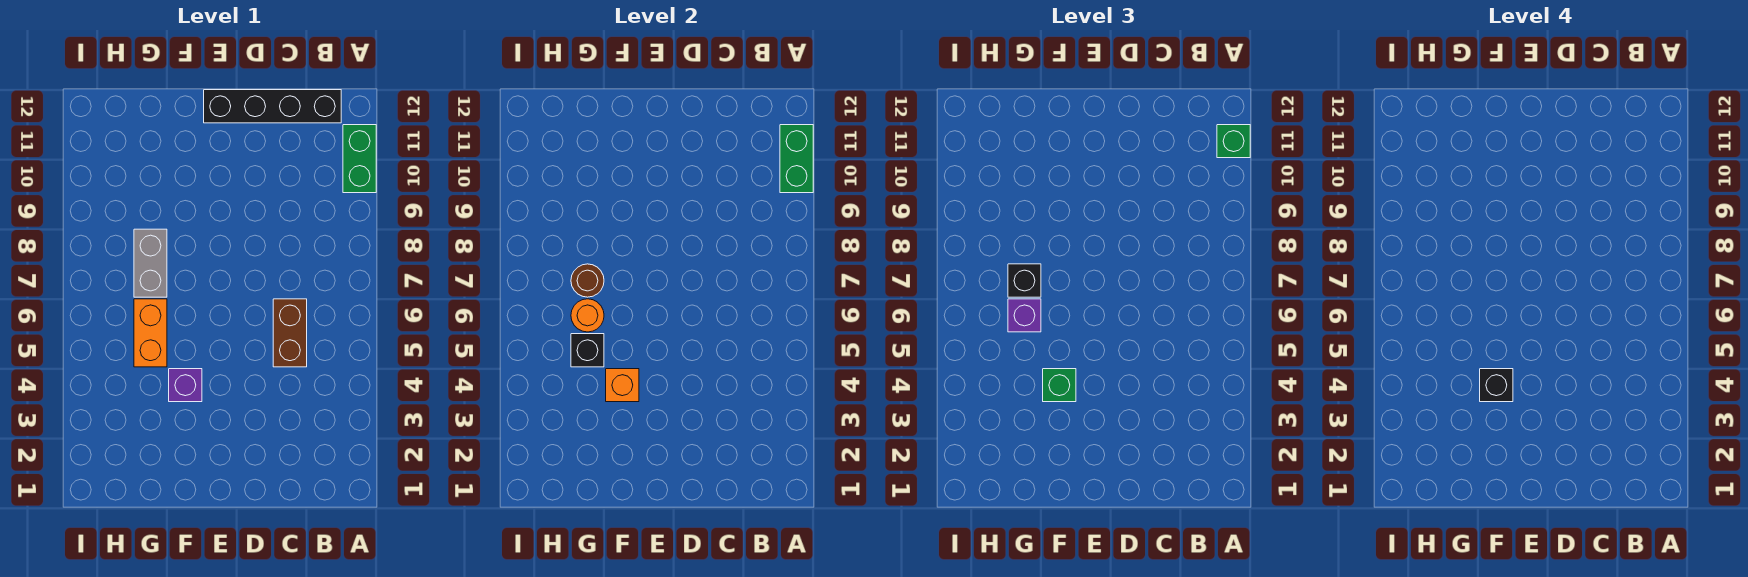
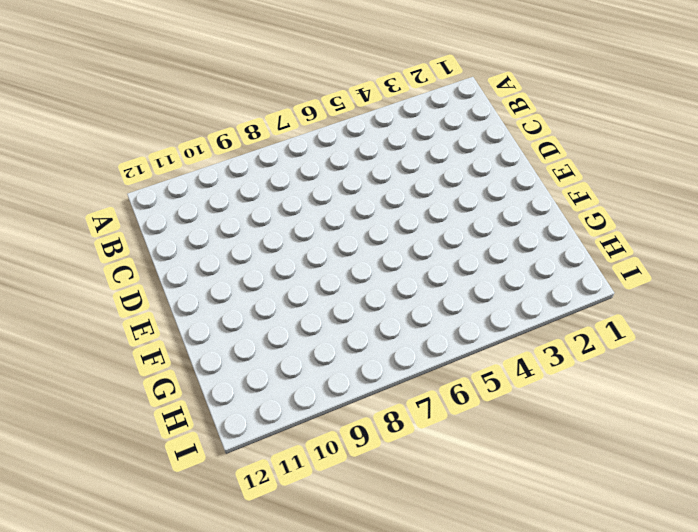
none -> green 1x2 brick [343,125,376,193]
none -> black 1x4 brick [204,90,341,123]
none -> brown 1x2 brick [273,299,307,367]

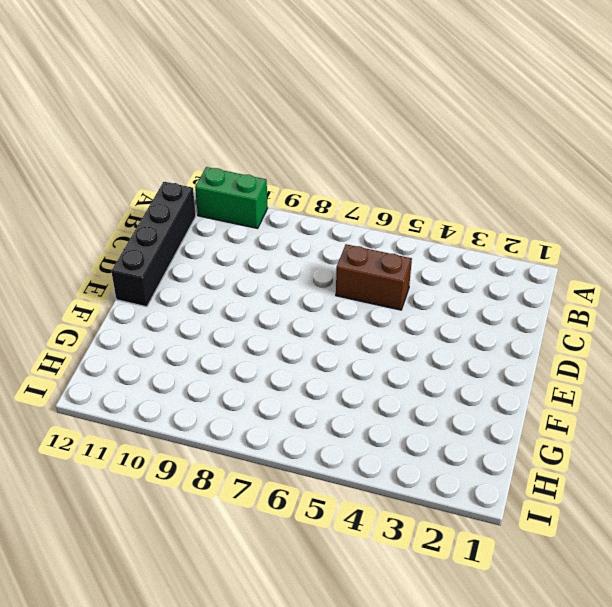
none -> purple 1x1 brick [169,369,202,402]
none -> orange 1x2 brick [134,299,167,367]
none -> grey 1x2 brick [134,229,167,297]

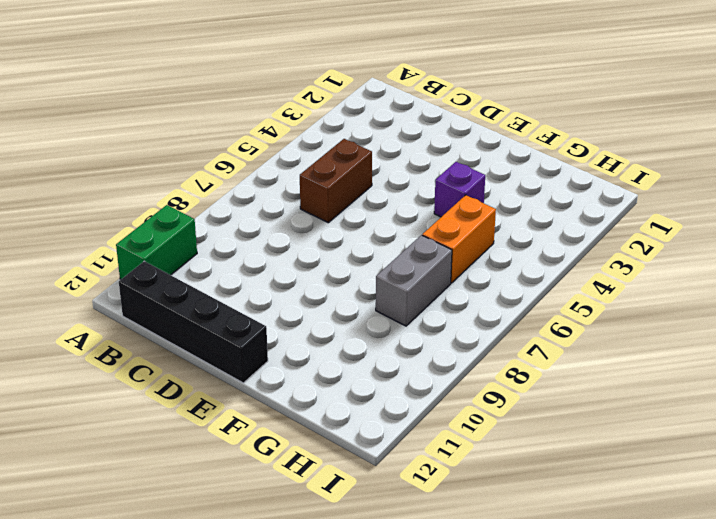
none -> green 1x2 brick [780,125,813,193]
none -> orange 1x1 brick [606,369,639,402]
none -> black 1x1 brick [571,334,604,367]

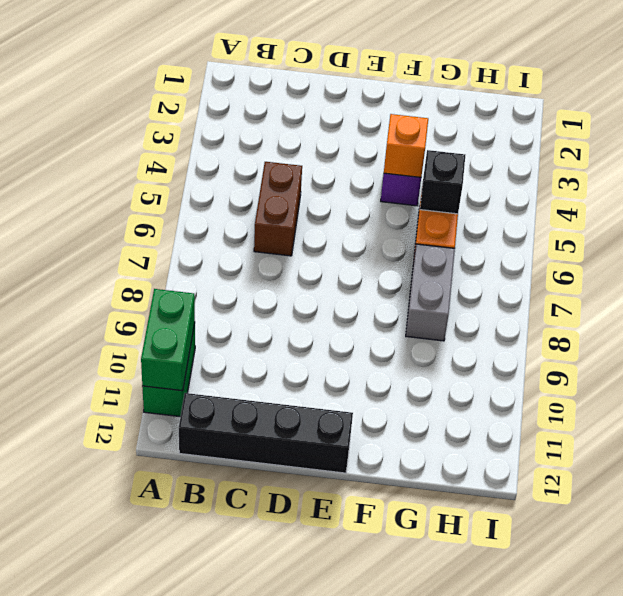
none -> orange 1x1 round brick [571,299,604,332]
none -> brown 1x1 round brick [571,264,604,297]
none -> green 1x1 brick [1217,125,1250,158]

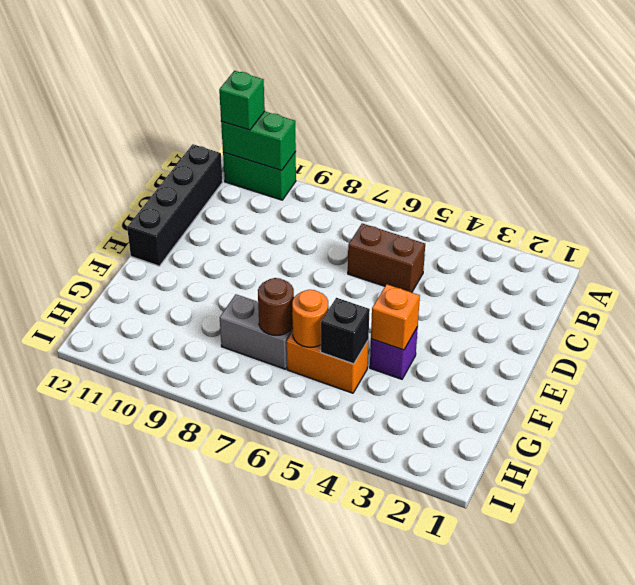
none -> green 1x1 brick [1043,369,1076,402]
none -> purple 1x1 brick [1008,299,1041,332]
none -> black 1x1 brick [1008,264,1041,297]

